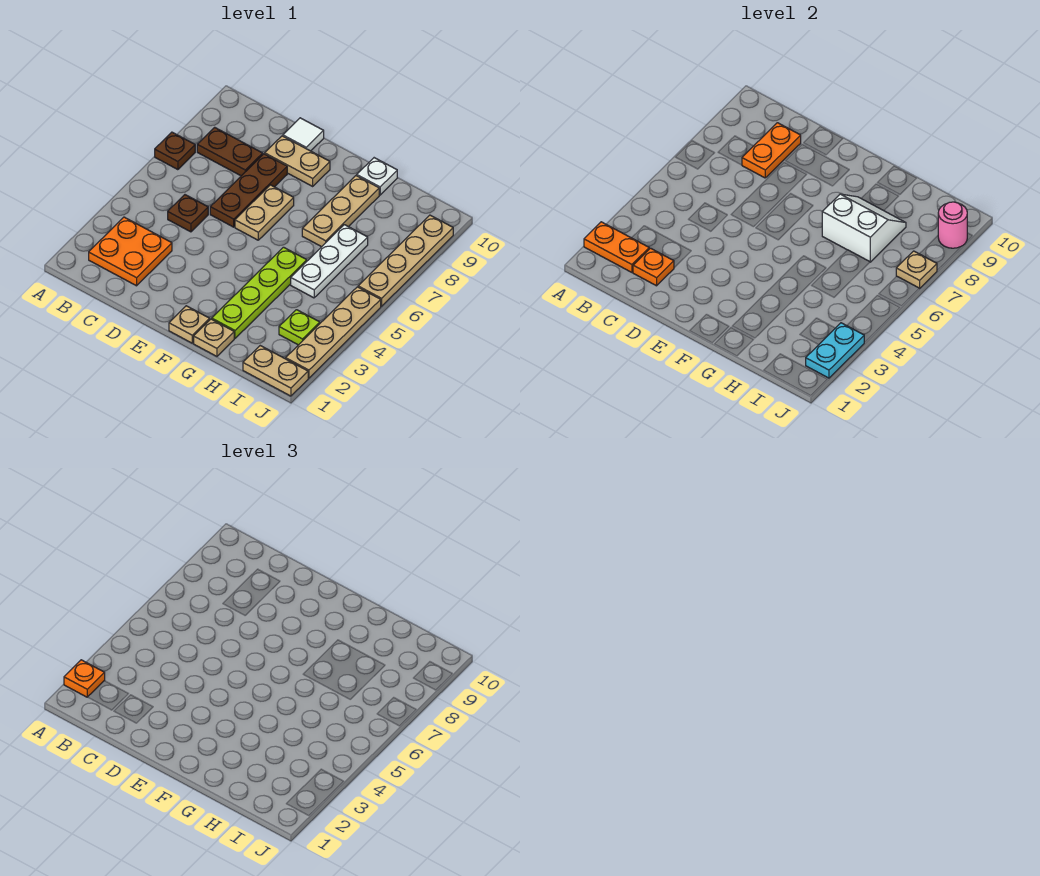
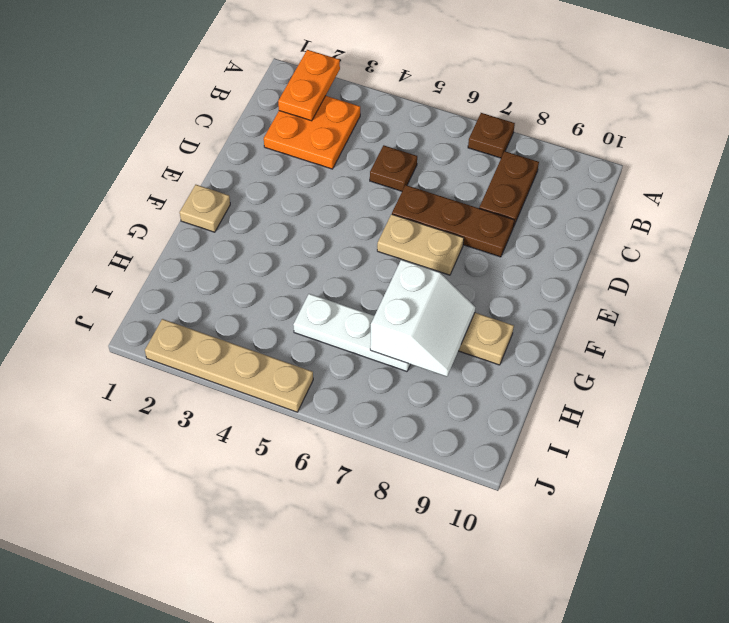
none -> tan 1x2 plate [265,136,330,186]
none -> white 1x1 tile [283,118,324,151]
none -> tan 1x1 plate [194,319,234,356]

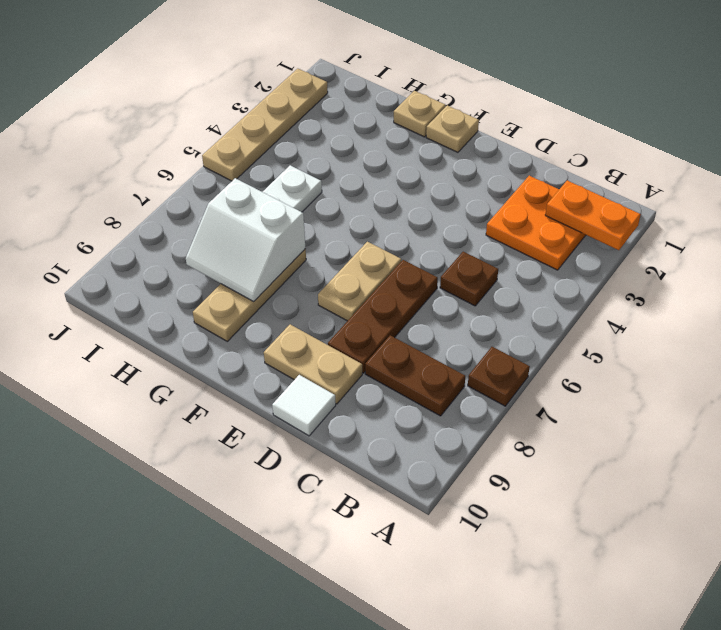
none -> lime 1x4 plate [212,247,307,338]
none -> white 1x1 plate [357,158,397,195]
none -> tan 1x2 plate [243,346,308,396]

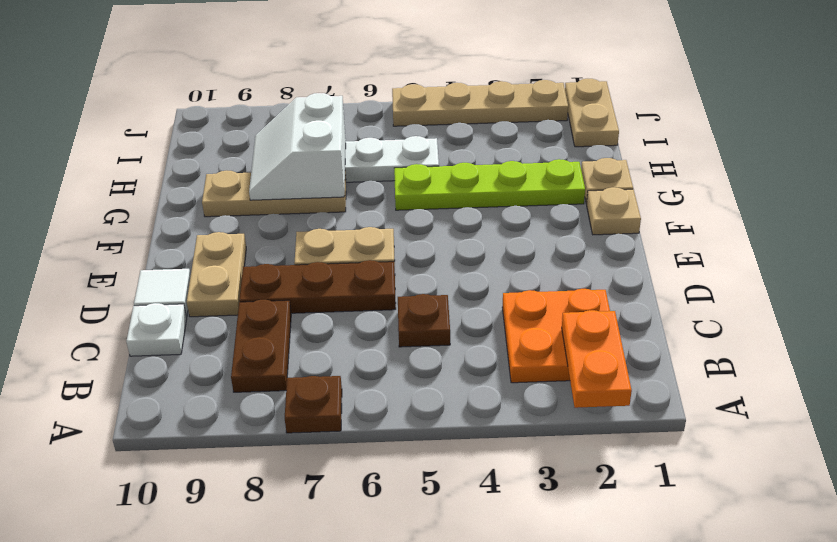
white 1x1 plate [126,303,187,356] -> white 1x1 plate moved to [357,158,397,195]
none -> lime 1x1 plate [279,310,320,345]
none -> tan 1x4 plate [358,215,453,306]
none -> orange 1x1 plate [633,248,674,286]

